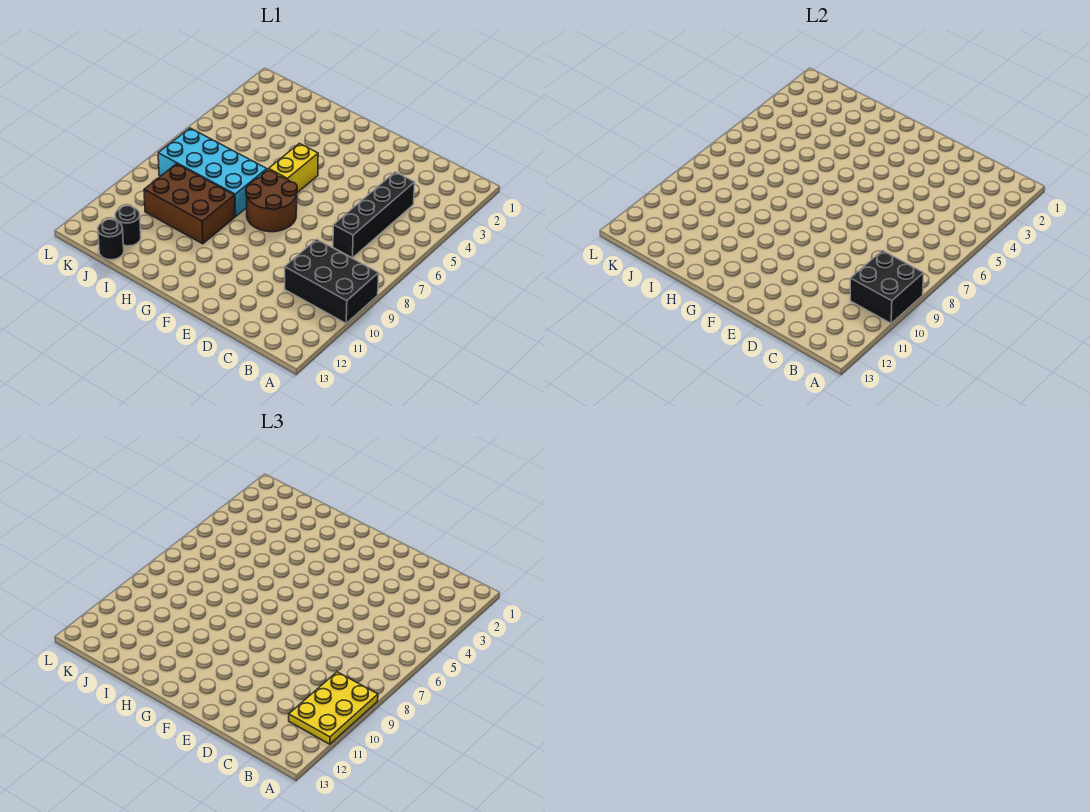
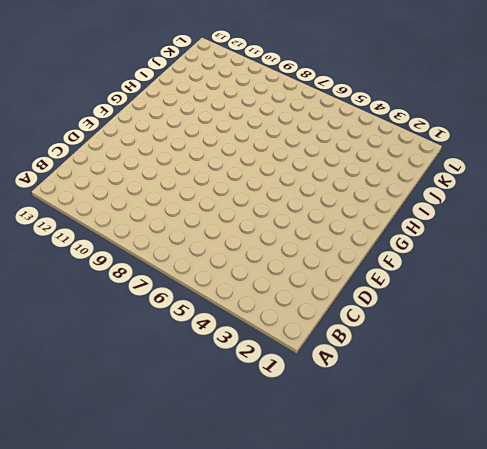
none -> black 2x3 brick [285,239,379,323]
none -> black 1x4 brick [333,172,415,258]

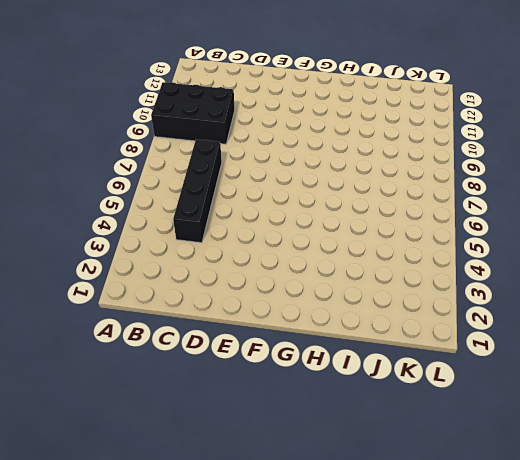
none -> brown 2x2 round brick [246,171,297,232]
none -> yellow 1x2 brick [269,143,318,193]

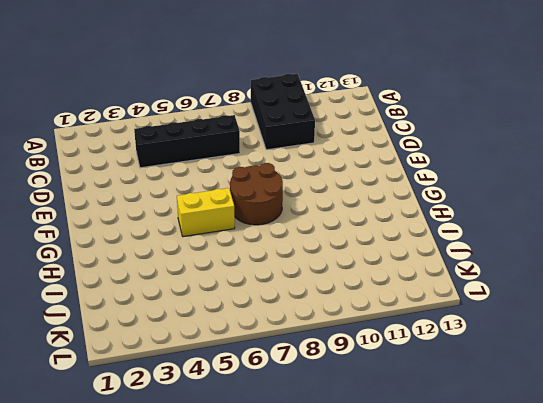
none -> cyan 2x4 brick [158,128,267,217]
none -> brown 2x3 brick [144,164,235,244]

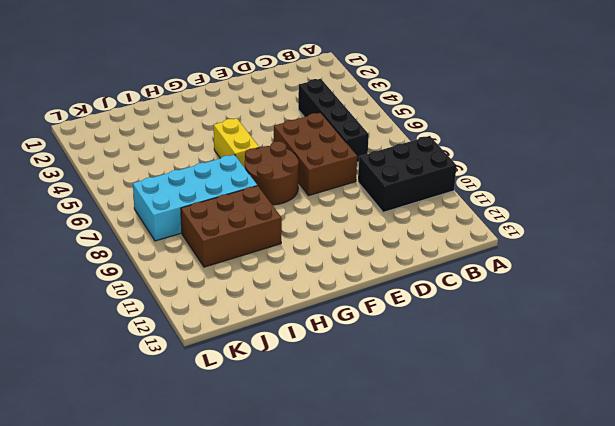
brown 2x3 brick [274,113,357,195] -> none
none -> black 1x1 round brick [115,206,141,246]
none -> black 1x1 round brick [98,219,124,260]

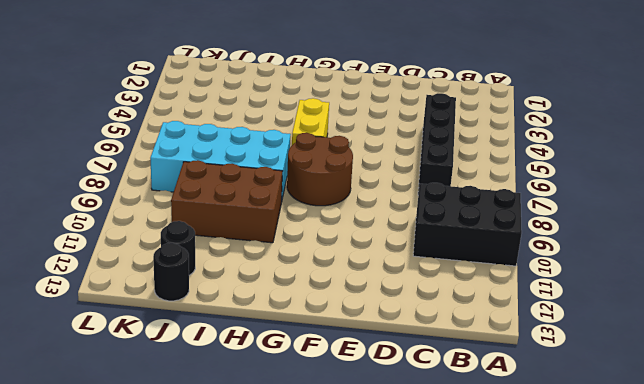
none -> black 2x2 brick [850,251,924,323]
none -> yellow 2x3 plate [289,672,378,744]

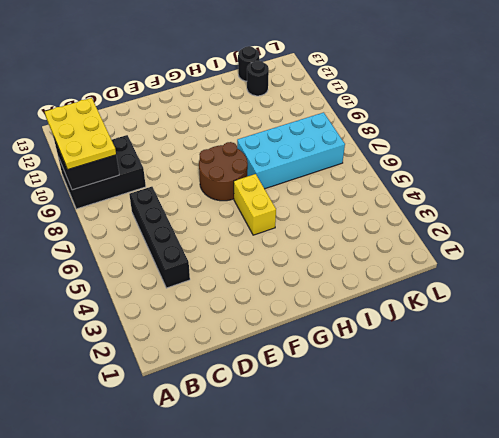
none -> brown 2x3 brick [144,164,235,244]

